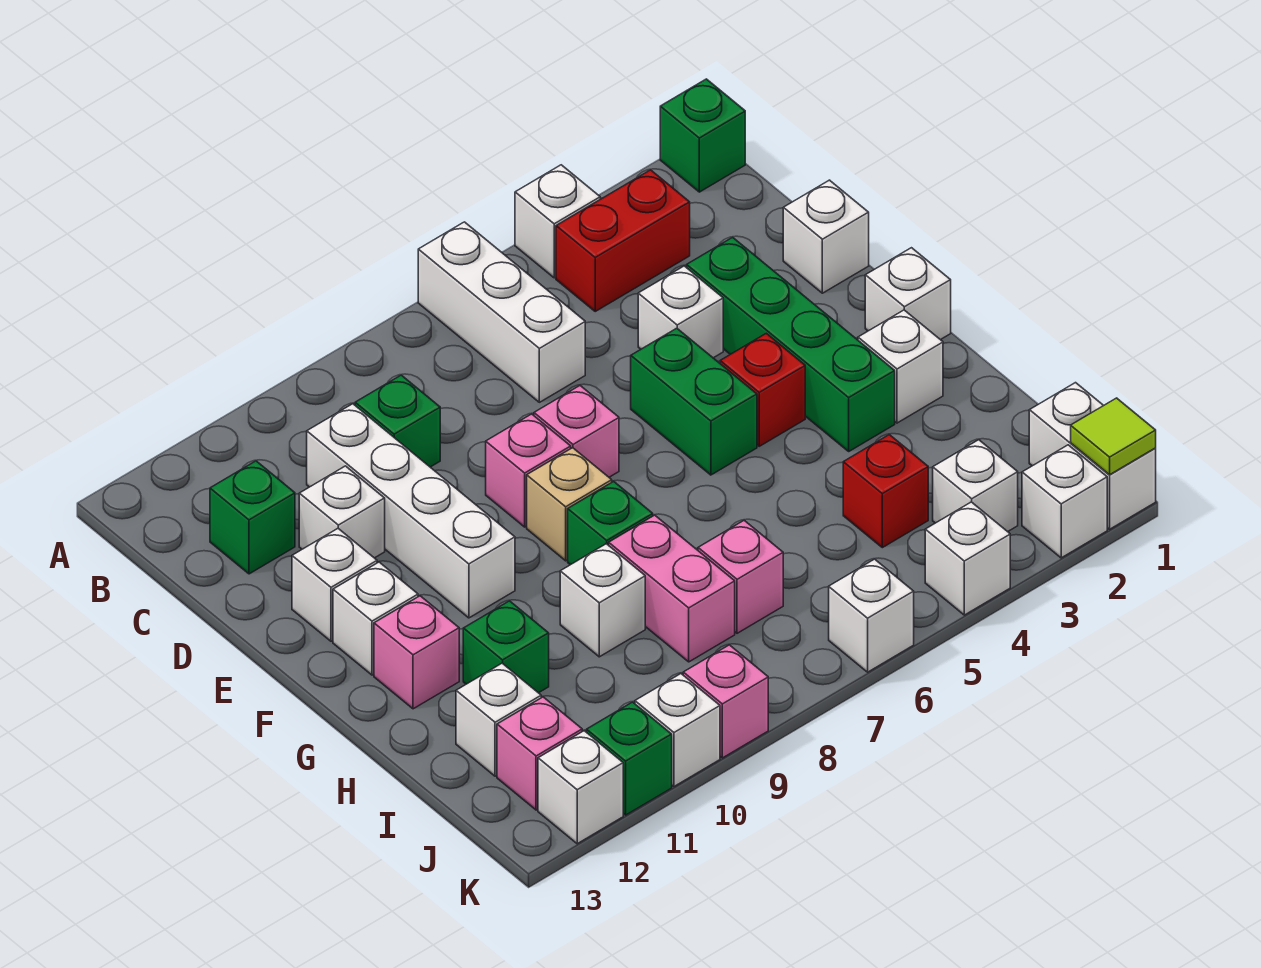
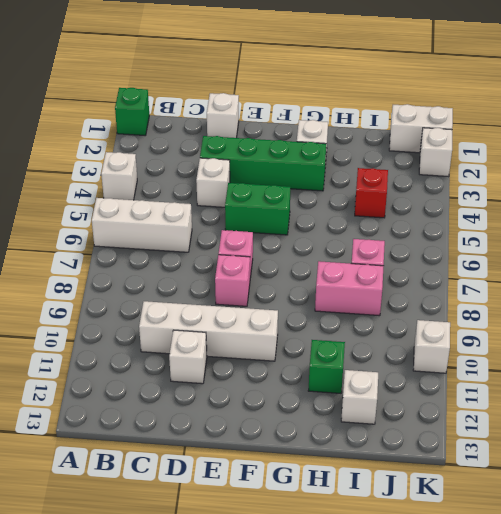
none -> red 1x2 brick [556,170,690,311]
none -> green 1x1 brick [355,375,440,467]
none -> green 1x1 brick [210,461,295,574]
none -> white 1x1 brick [292,529,377,641]

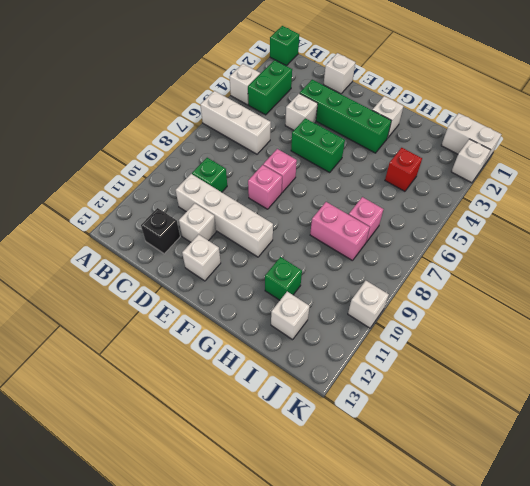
green 1x2 brick [248,60,292,115] -> red 1x2 brick [556,170,690,311]
black 1x1 brick [141,208,180,254] -> green 1x1 brick [210,461,295,574]
none -> white 1x1 brick [865,248,951,340]
none -> red 1x1 brick [720,333,805,446]
none -> tan 1x1 brick [527,448,612,561]
none -> white 1x1 brick [333,562,418,675]

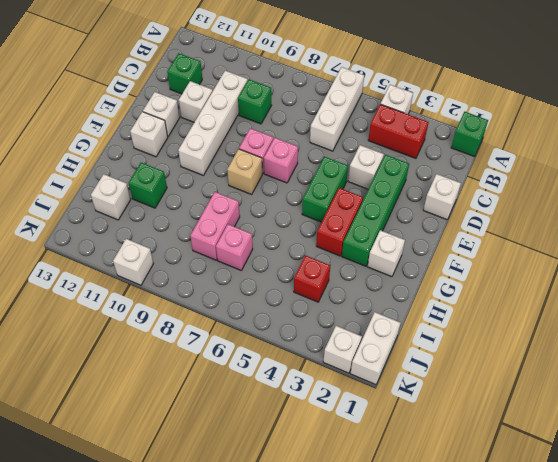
red 1x2 brick [316,188,363,256] -> red 1x1 brick [720,333,805,446]
none -> white 1x1 brick [865,248,951,340]
none -> green 1x1 brick [568,481,653,565]
none -> pink 1x1 brick [374,596,459,709]
none -> white 1x1 brick [560,544,645,657]

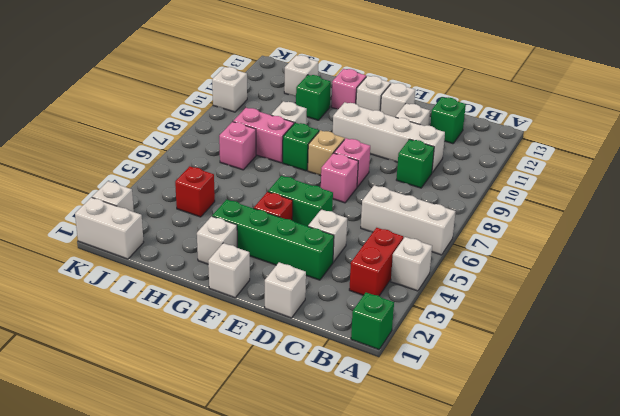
none -> white 1x1 brick [933,440,1018,532]
none -> pink 1x1 brick [497,697,582,810]
none -> white 1x1 brick [925,502,1010,615]
none -> white 1x1 brick [829,559,914,672]

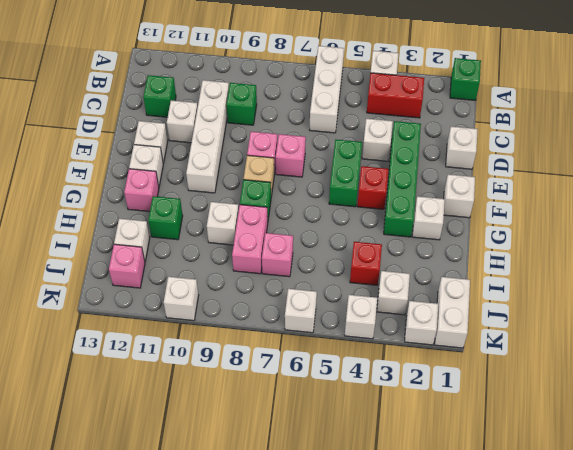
none -> pink 1x1 brick [683,645,768,758]
none -> green 1x1 brick [587,702,672,815]
none -> white 1x1 brick [538,731,623,844]
none -> lime 1x1 tile [1071,398,1156,475]

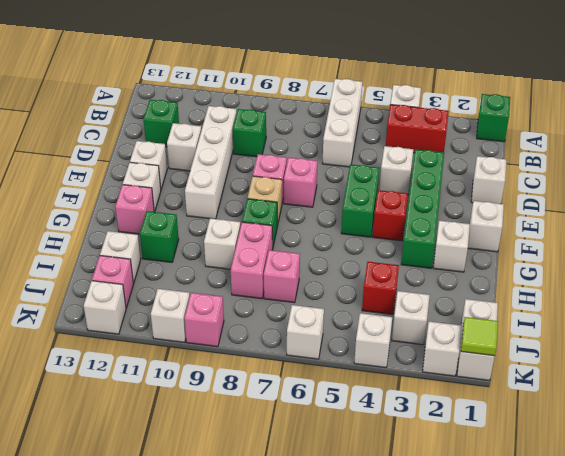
none -> green 1x1 brick [587,702,672,815]

